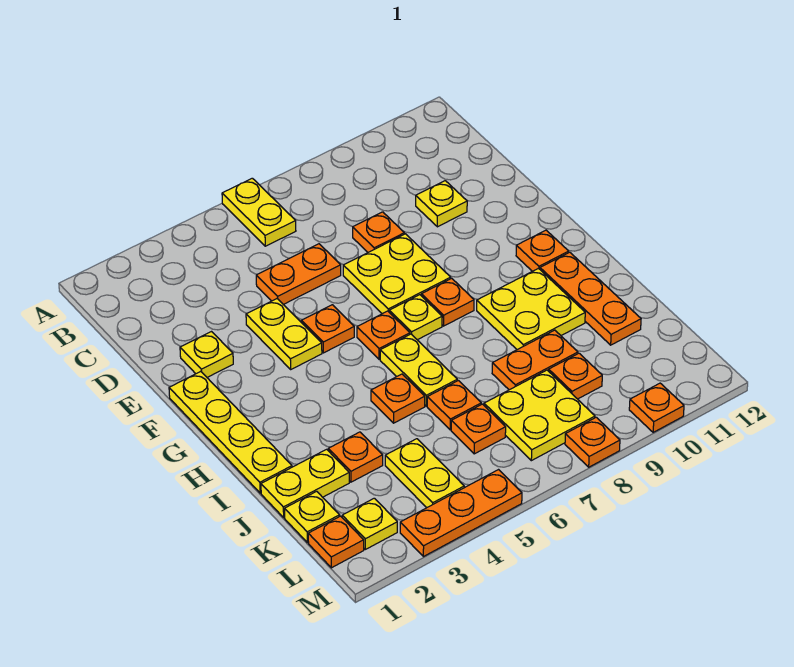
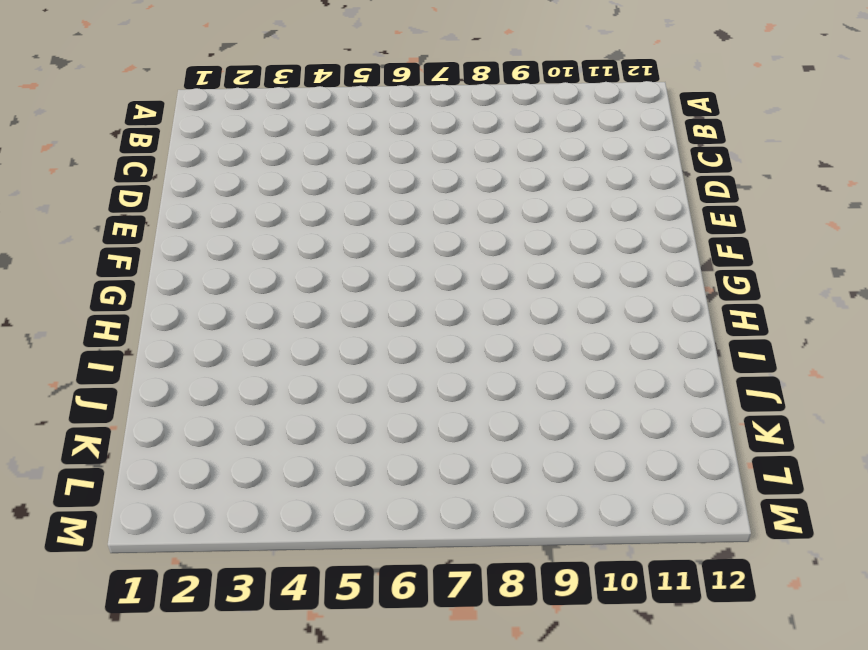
none -> yellow 1x2 plate [222,178,296,246]
none -> orange 1x2 plate [256,244,341,305]
none -> orange 1x1 plate [353,212,404,252]
none -> yellow 1x1 plate [416,181,467,227]

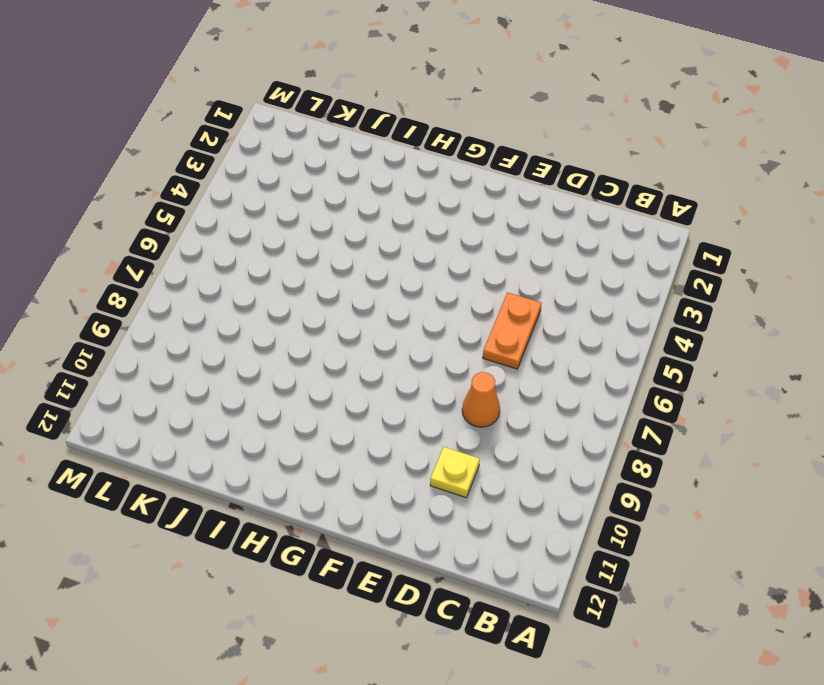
orange 1x1 cone [462,372,500,427] -> orange 1x1 plate [353,212,404,252]
none -> yellow 1x2 plate [222,178,296,246]
none -> yellow 1x1 plate [180,332,233,377]
none -> yellow 1x2 plate [246,299,322,369]
none -> yellow 2x2 plate [343,234,451,314]

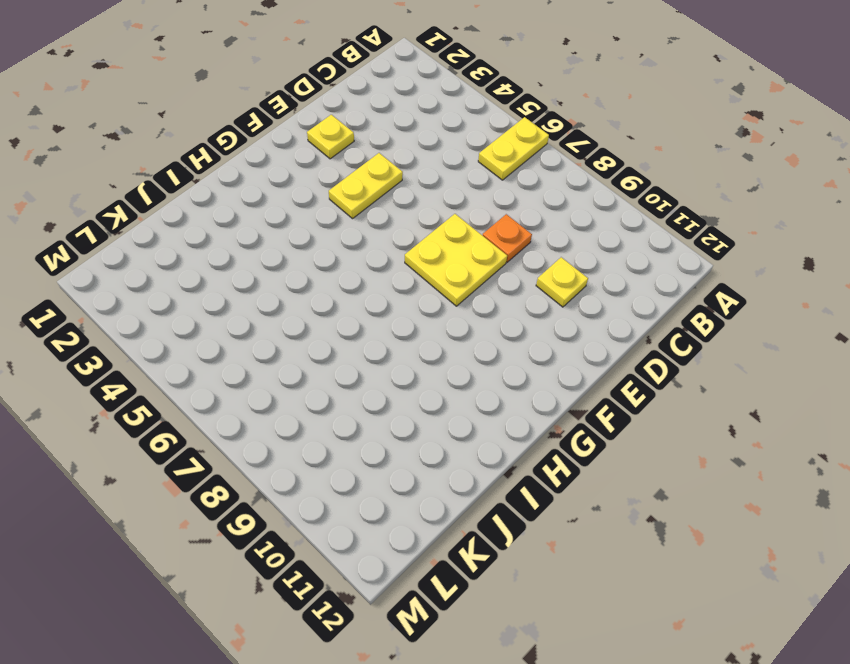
none -> orange 1x2 plate [256,244,341,305]
none -> yellow 1x4 plate [169,371,292,493]
none -> orange 1x1 plate [301,305,354,353]
none -> orange 1x1 plate [357,311,410,359]

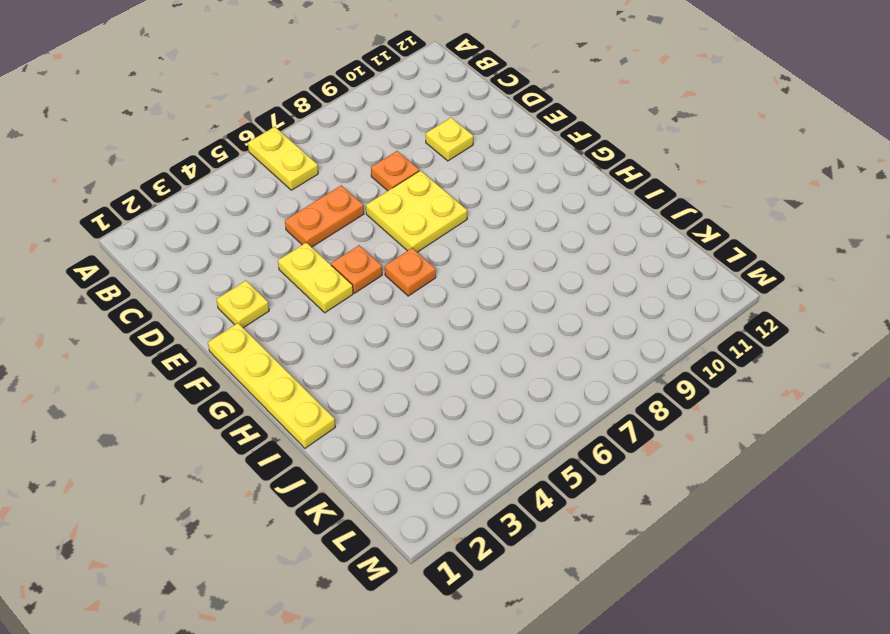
none -> yellow 1x1 plate [389,295,442,340]
none -> orange 1x1 plate [421,278,474,326]
none -> orange 1x1 plate [516,230,569,271]
none -> yellow 1x2 plate [380,334,457,406]

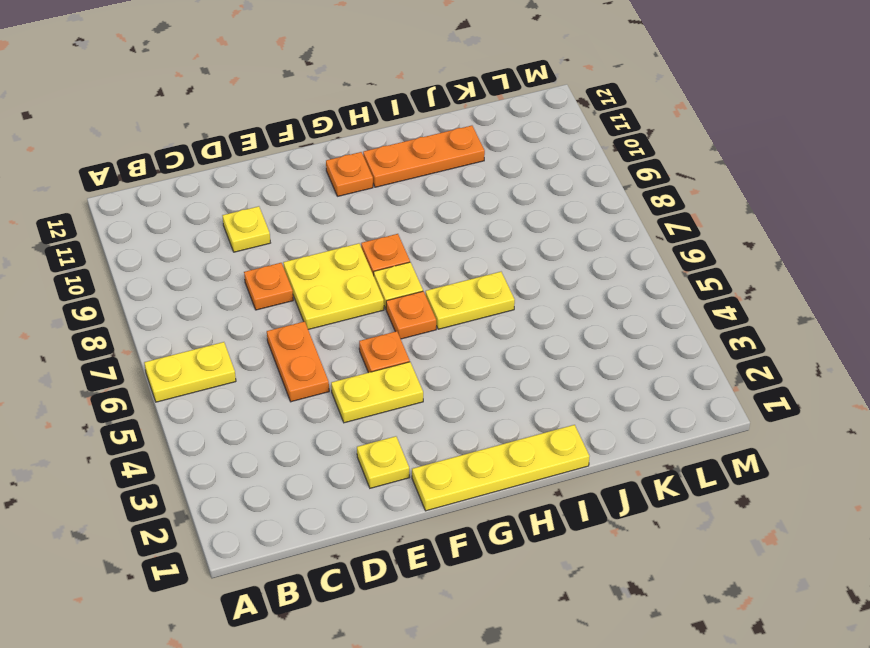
none -> yellow 2x2 plate [477,268,585,350]
none -> orange 1x1 plate [371,374,425,423]
none -> yellow 1x2 plate [261,449,349,517]
none -> orange 1x1 plate [328,432,383,482]

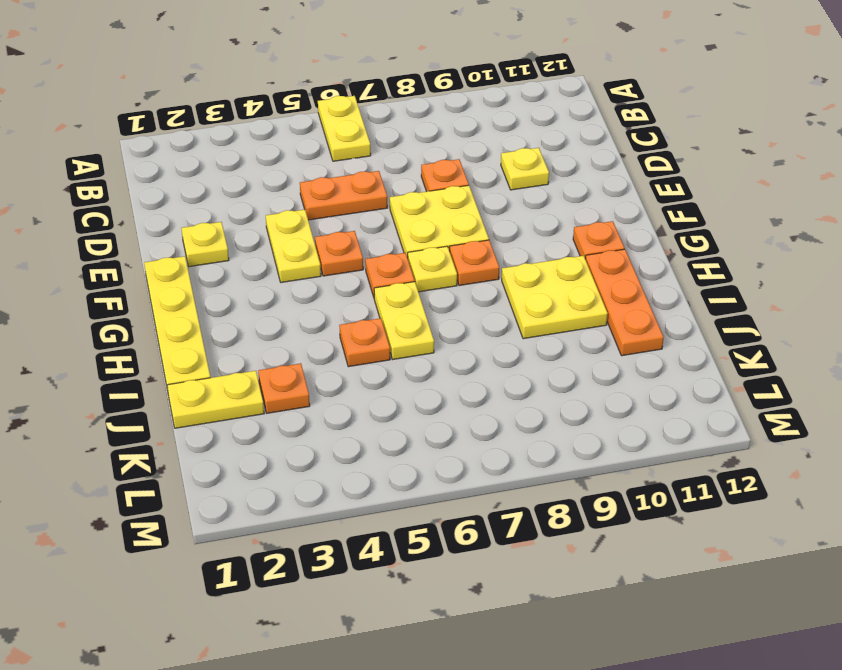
none -> orange 1x1 plate [427,381,481,430]
none -> orange 1x2 plate [492,330,578,390]
none -> yellow 1x1 plate [285,491,340,543]
none -> yellow 1x2 plate [385,439,464,508]

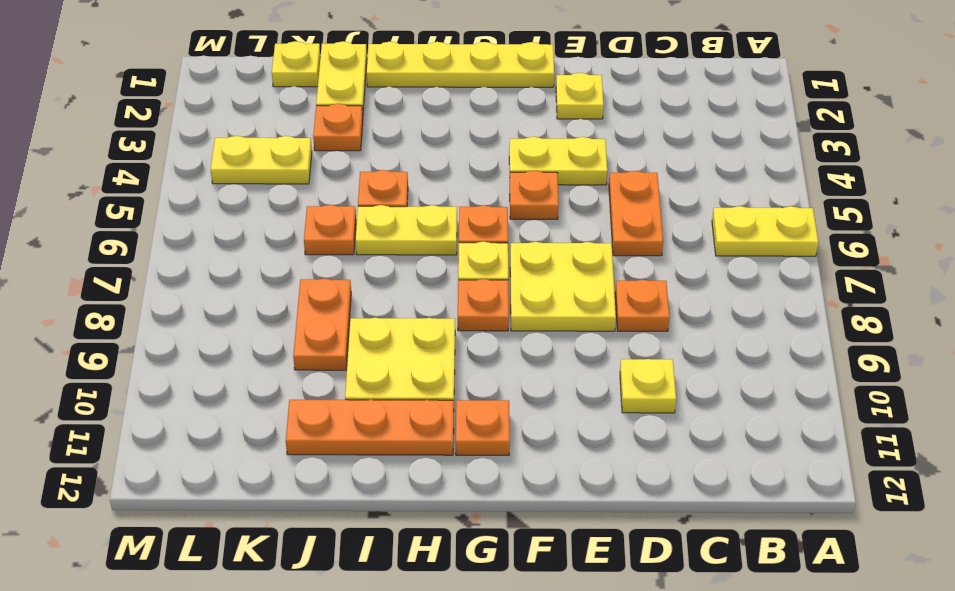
none -> orange 1x1 plate [451,404,506,454]
none -> yellow 2x2 plate [484,370,595,461]
none -> orange 1x1 plate [549,353,602,399]
none -> orange 1x1 plate [308,516,364,568]

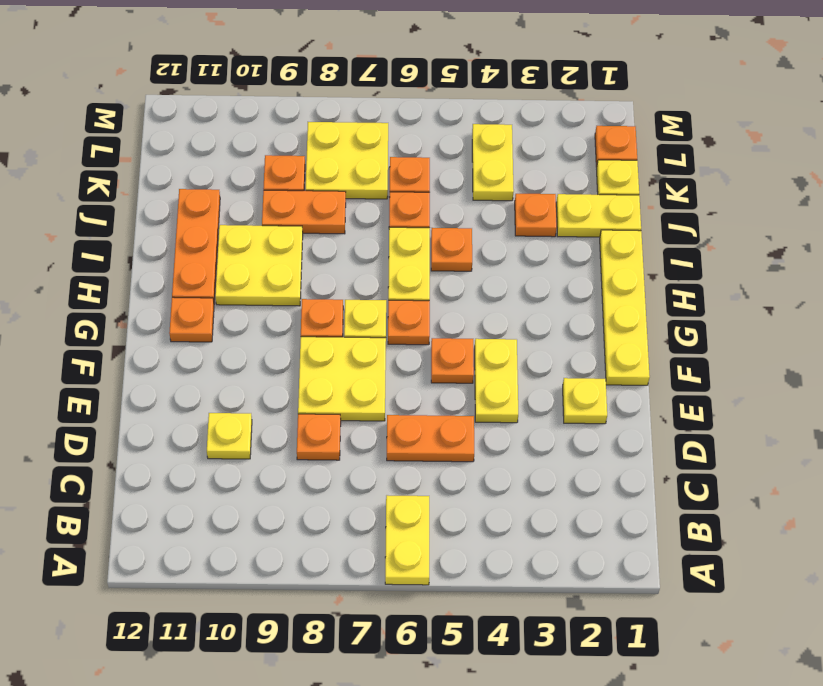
none -> yellow 1x1 plate [342,498,397,549]
none -> orange 1x3 plate [400,470,522,557]
none -> orange 1x1 plate [565,417,620,467]
none -> orange 1x1 plate [629,383,684,432]

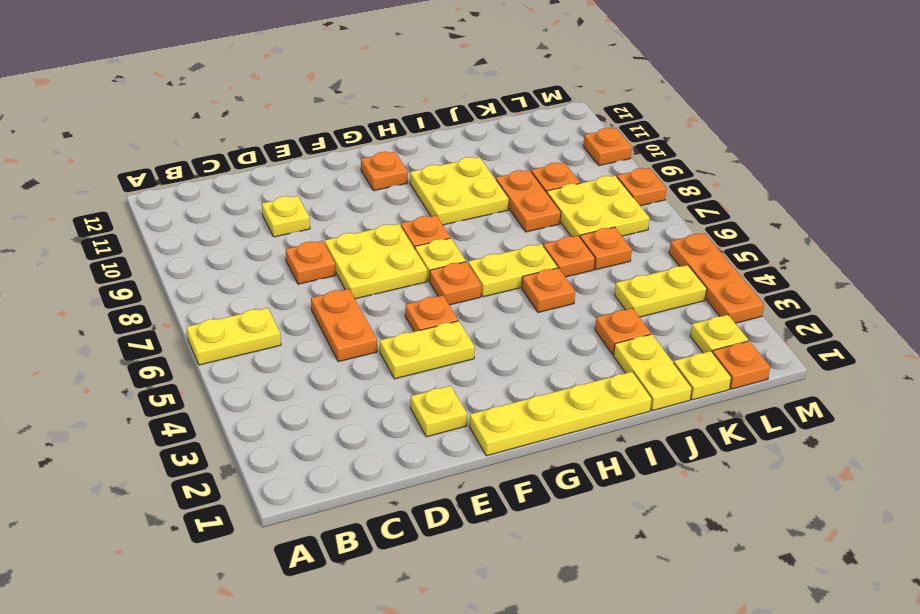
none -> orange 1x3 plate [540,252,641,345]

